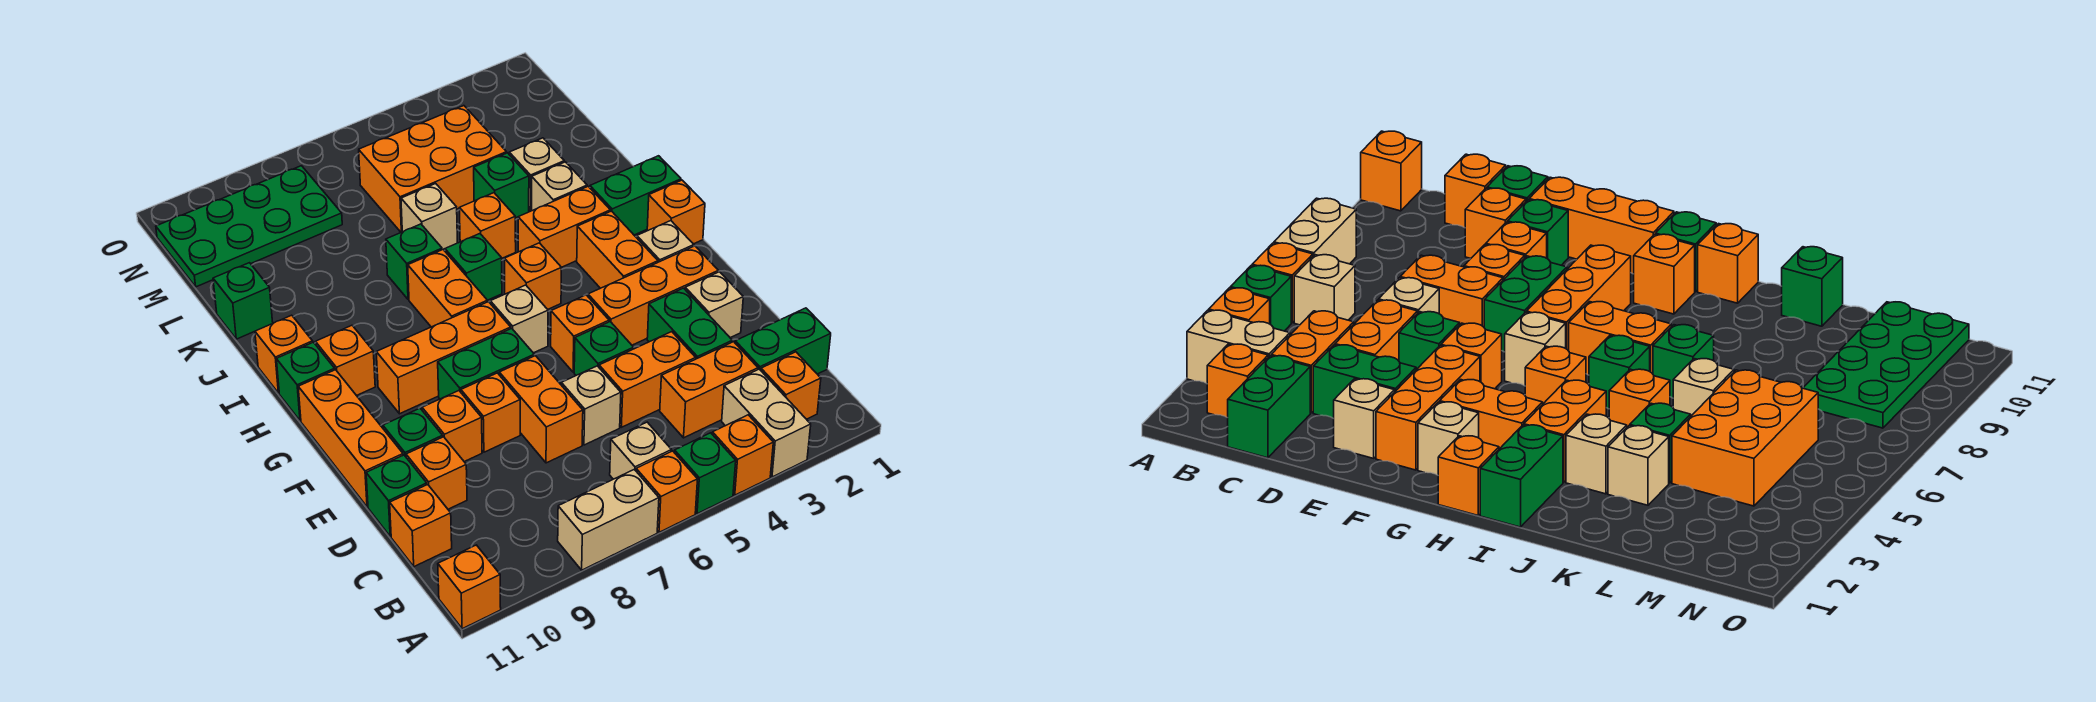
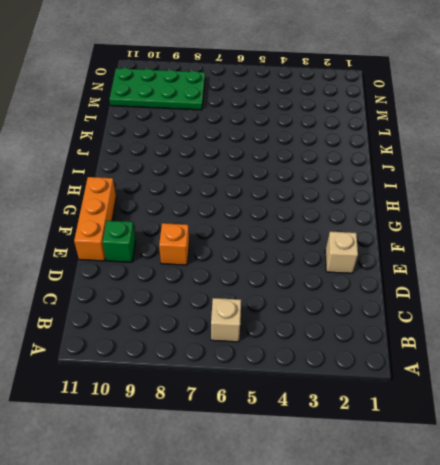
none -> tan 1x2 brick [722,369,811,477]
none -> orange 1x1 brick [712,415,773,495]
none -> green 1x1 brick [674,433,736,514]
none -> orange 1x1 brick [636,451,698,532]

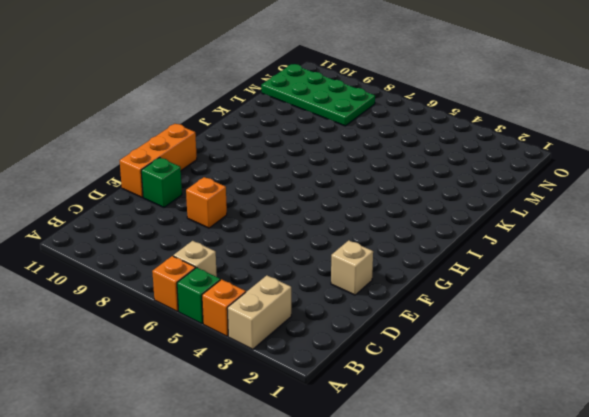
none -> tan 1x2 brick [558,469,659,570]
none -> orange 1x1 brick [438,545,501,629]
none -> orange 1x1 brick [761,352,821,419]
none -> green 1x2 brick [735,308,831,374]

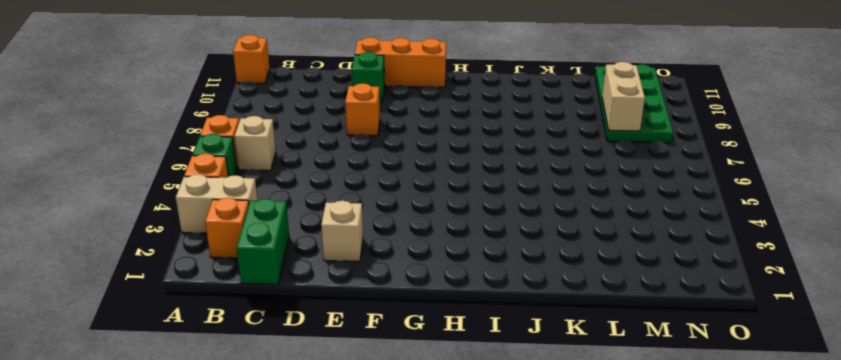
tan 1x2 brick [602,62,645,131] -> tan 1x2 brick moved to [558,469,659,570]
none -> orange 1x2 brick [660,342,758,438]
none -> orange 1x1 brick [390,485,452,567]
none -> green 1x2 brick [647,288,732,359]
none -> orange 1x2 brick [599,332,696,427]

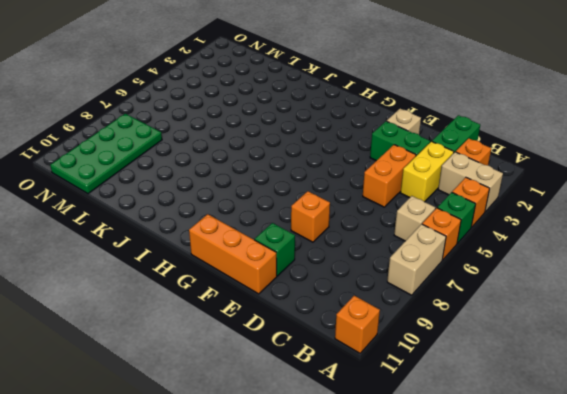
yellow 1x2 brick [401,141,454,202] -> orange 1x2 brick [660,342,758,438]
none -> orange 1x1 brick [390,485,452,567]
none -> tan 1x1 brick [561,366,621,445]
none -> orange 1x2 brick [499,356,583,463]
none -> orange 1x1 brick [406,437,467,509]

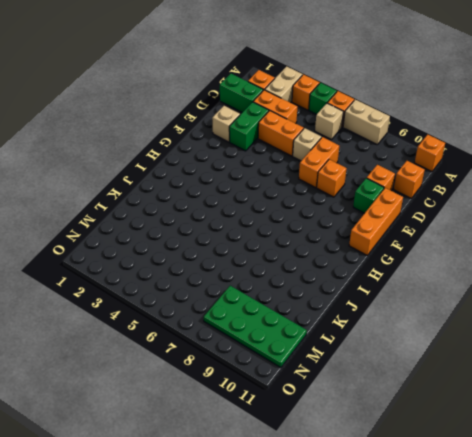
none -> green 1x1 brick [366,455,427,536]
none -> green 1x1 brick [574,322,634,375]
none -> orange 1x1 brick [422,391,482,462]
none -> orange 1x3 brick [588,246,718,345]

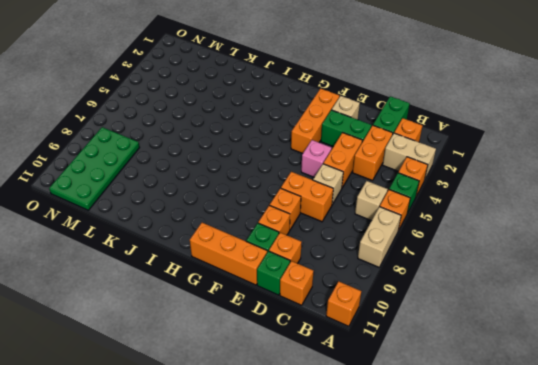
pink 1x1 brick [301,140,332,177] -> green 1x1 brick [574,322,634,375]
none -> orange 1x1 brick [551,295,609,372]
none -> green 1x2 brick [438,328,534,399]
none -> tan 1x1 brick [637,221,694,262]
none -> orange 1x2 brick [577,211,658,288]

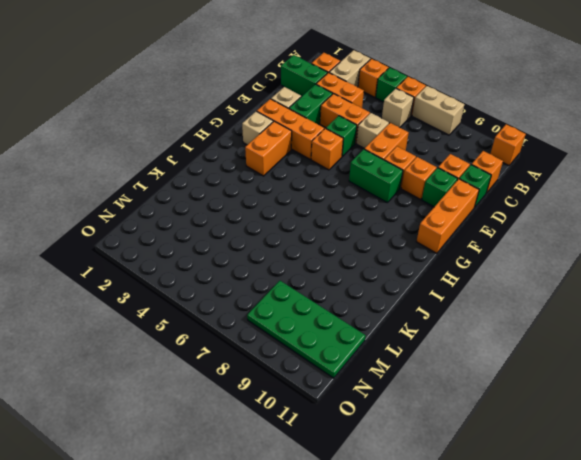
none -> tan 1x1 brick [490,285,548,353]
none -> orange 1x3 brick [376,302,511,414]
none -> orange 1x1 brick [647,180,705,244]
none -> orange 1x1 brick [505,243,562,309]

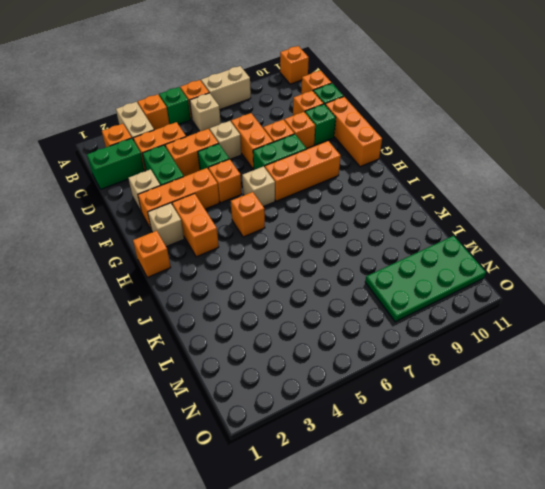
none -> orange 1x2 brick [408,250,487,327]
none -> orange 1x1 brick [316,325,375,396]
none -> green 1x1 brick [276,342,335,421]
none -> green 1x2 brick [590,156,681,235]

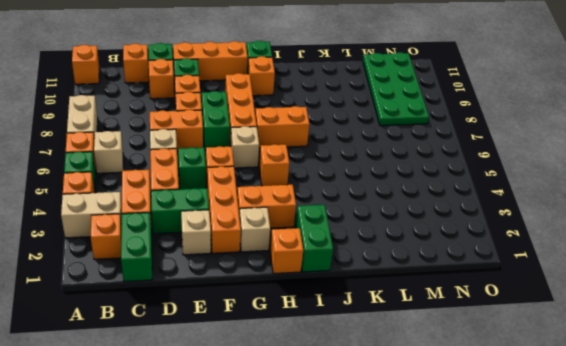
none -> orange 1x2 brick [518,186,610,267]
none -> green 1x1 brick [445,234,502,300]
none -> orange 1x1 brick [255,315,313,393]
none -> tan 1x1 brick [532,162,587,211]

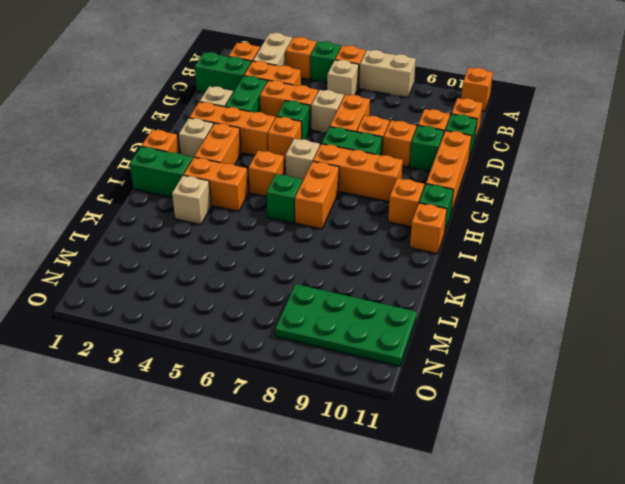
none -> orange 1x1 brick [460,193,516,258]
none -> green 1x1 brick [386,224,442,300]
none -> tan 1x1 brick [509,138,564,211]
none -> green 1x1 brick [474,153,529,218]

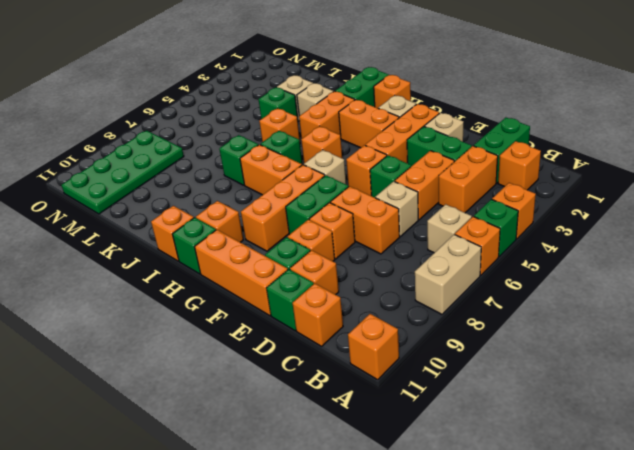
none -> tan 1x2 brick [722,369,811,477]
none -> tan 1x1 brick [401,183,457,250]
none -> green 1x1 brick [213,263,273,339]
none -> orange 2x3 brick [359,106,507,232]

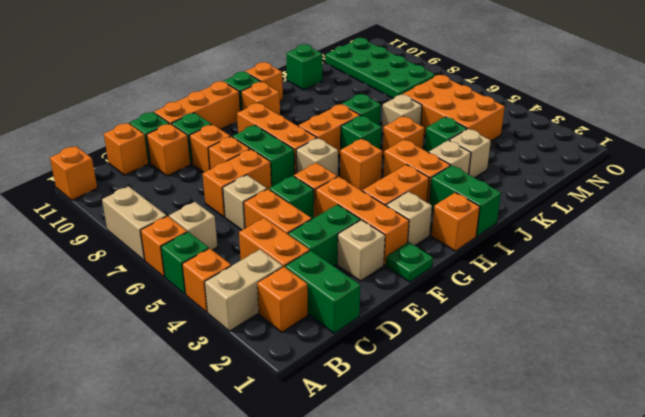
green 1x1 plate [386,242,433,282] -> none

